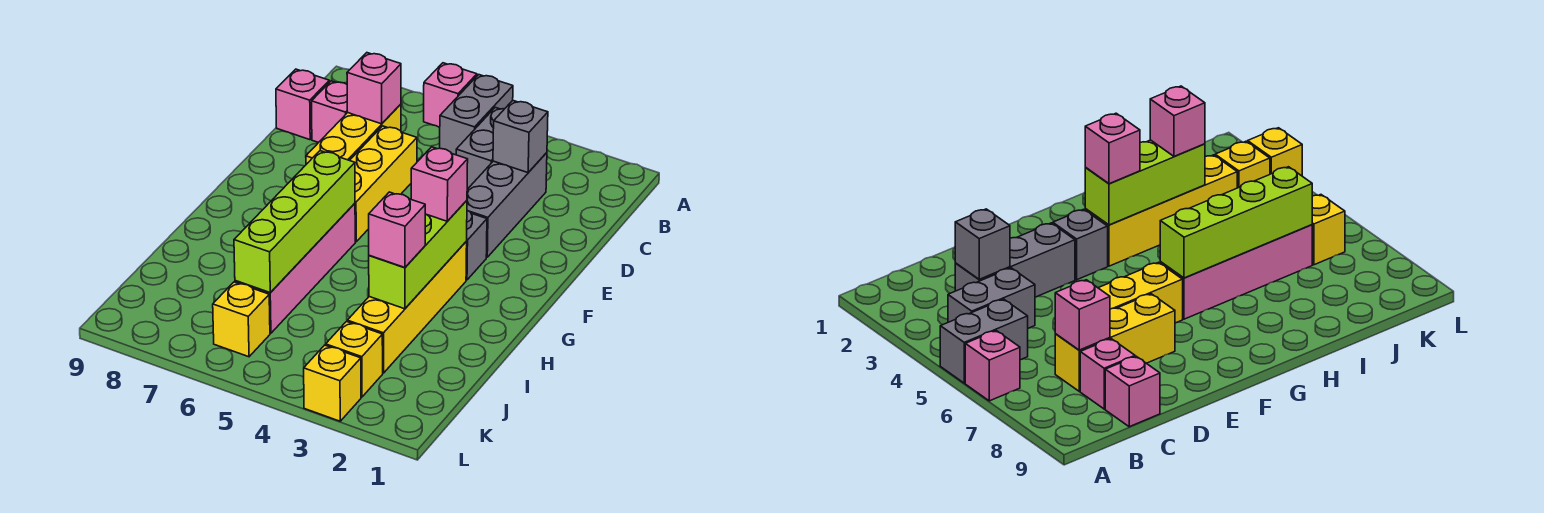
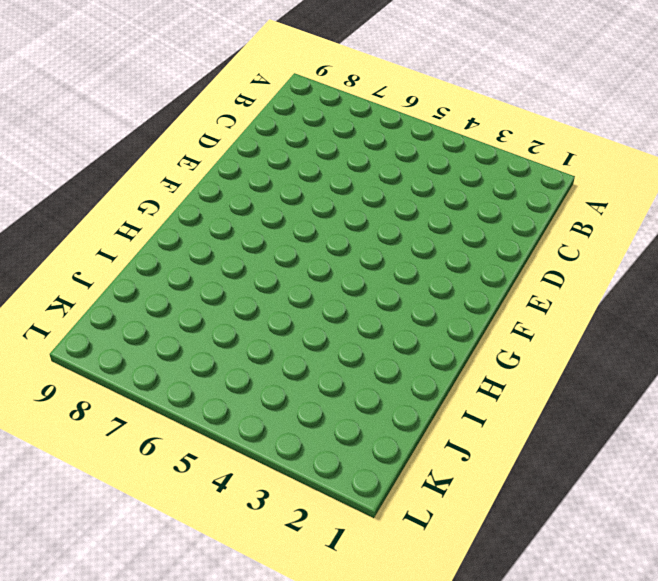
none -> grey 1x2 brick [439,75,513,155]
none -> pink 1x1 brick [424,63,477,127]
none -> grey 1x2 brick [456,107,504,189]

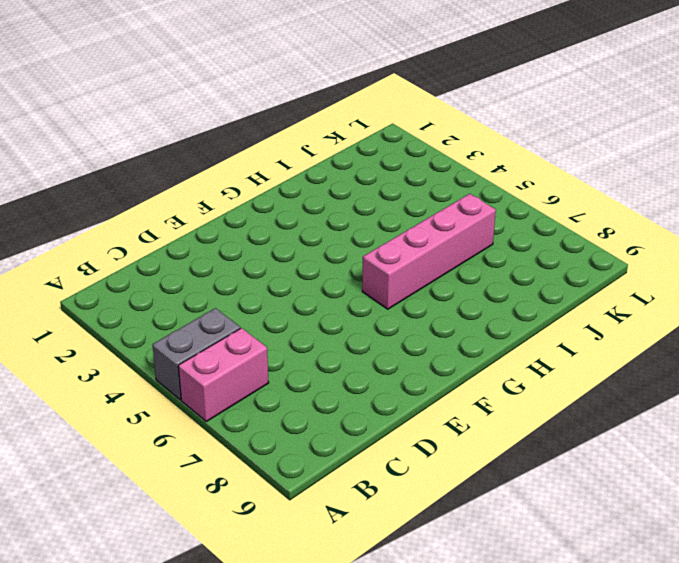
pink 1x2 brick [178,328,269,421] -> pink 1x1 brick [424,63,477,127]
none -> grey 1x2 brick [456,107,504,189]
none -> grey 1x3 brick [467,153,547,257]
none -> yellow 1x3 brick [306,104,401,164]

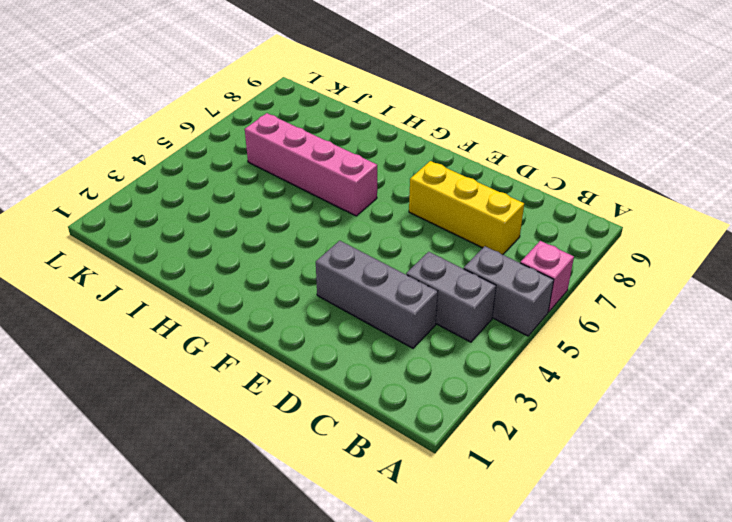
none -> pink 1x1 brick [312,81,348,143]
none -> pink 1x1 brick [276,69,329,140]
none -> yellow 1x3 brick [350,126,417,242]

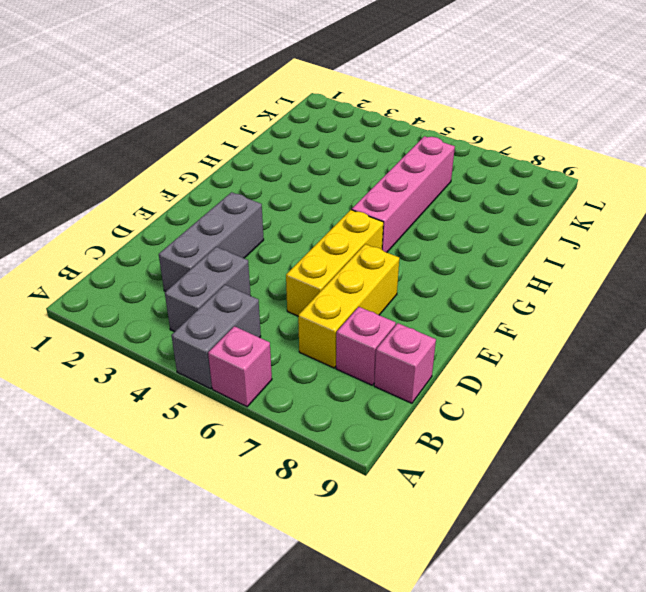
none -> grey 1x1 brick [466,210,487,280]
none -> yellow 1x4 brick [347,242,467,373]
none -> yellow 1x1 brick [326,322,383,397]

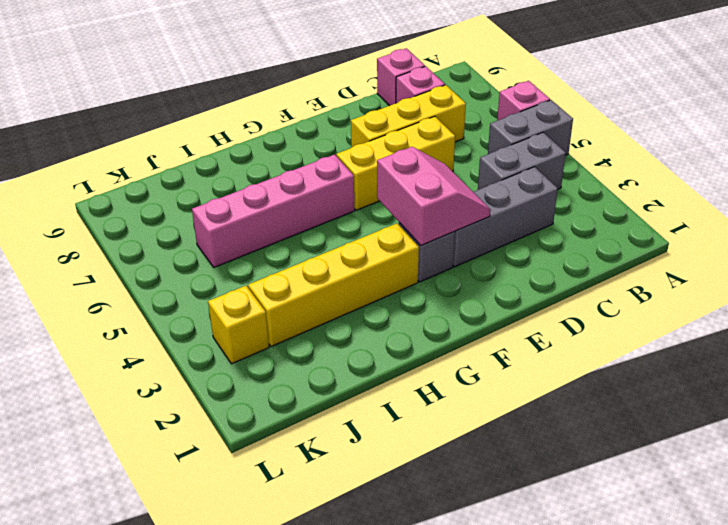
pink 2x2 slope [377,147,491,245] -> none
none -> yellow 1x1 brick [213,282,270,357]
none -> yellow 1x1 brick [304,345,361,421]
none -> grey 1x1 brick [493,100,548,173]

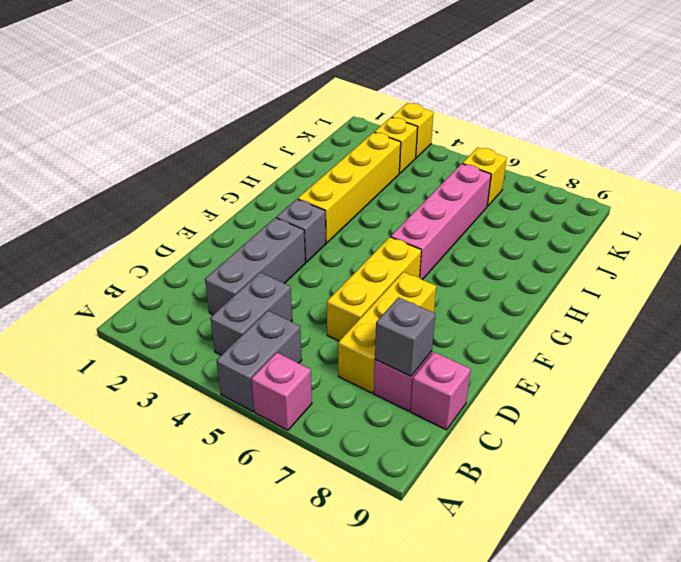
grey 1x1 brick [375,297,435,376] -> grey 1x1 brick moved to [493,100,548,173]
none -> pink 1x1 brick [347,53,401,124]
none -> lime 1x3 brick [369,201,467,309]
none -> lime 1x4 brick [234,151,355,293]

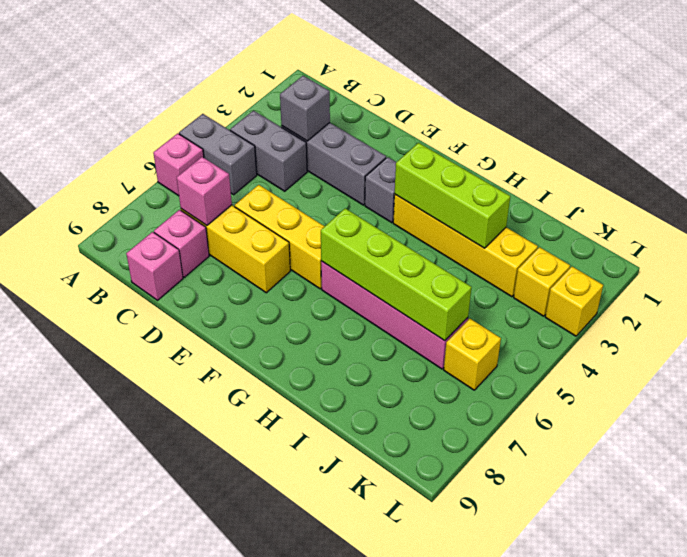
none -> pink 1x1 brick [411,147,468,221]
none -> pink 1x1 brick [369,192,425,268]

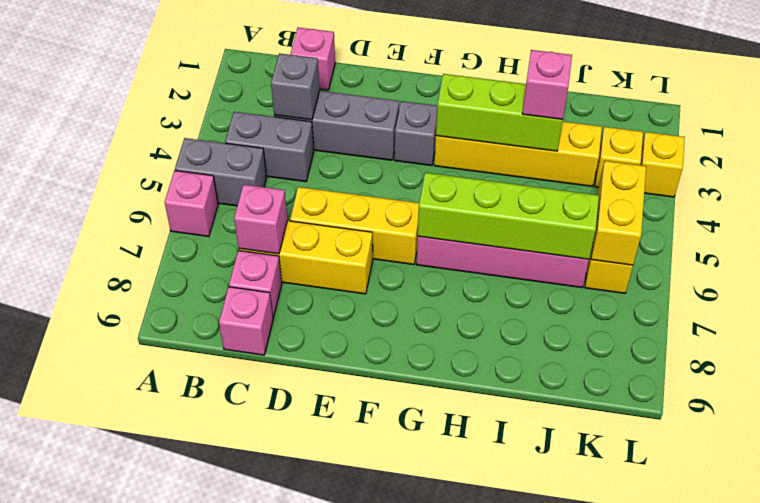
pink 1x1 brick [290,27,335,90] -> pink 1x1 brick moved to [411,147,468,221]
yellow 1x2 brick [591,161,646,265] -> none

